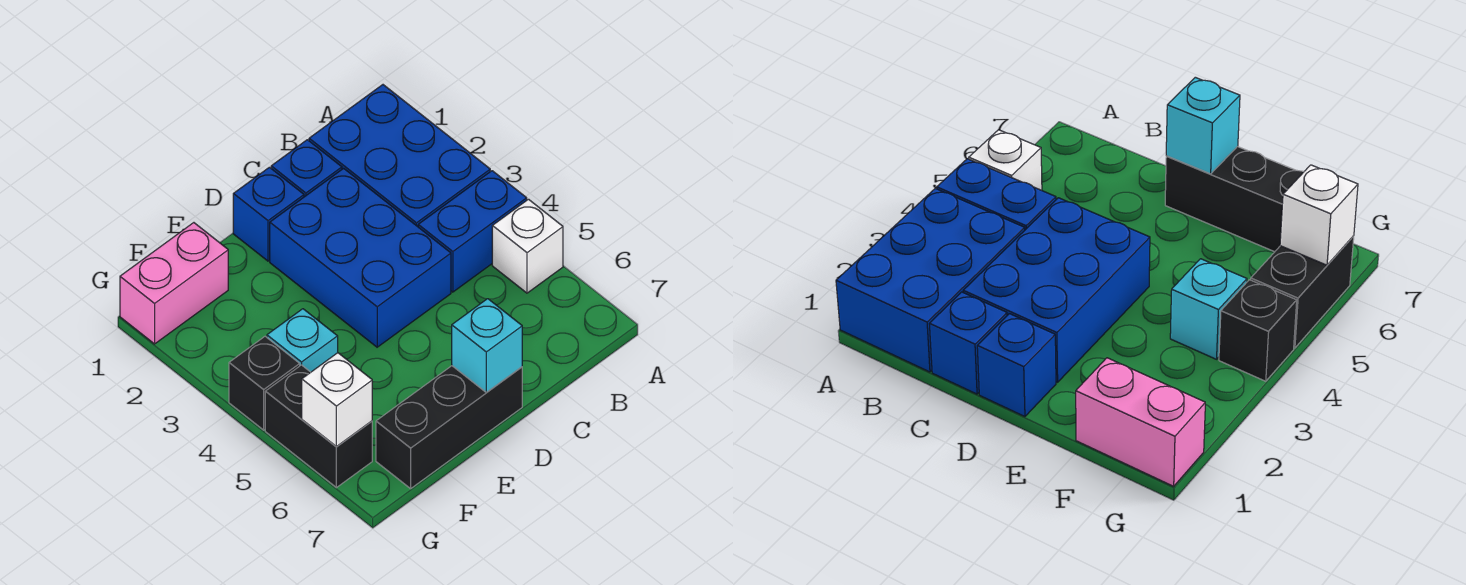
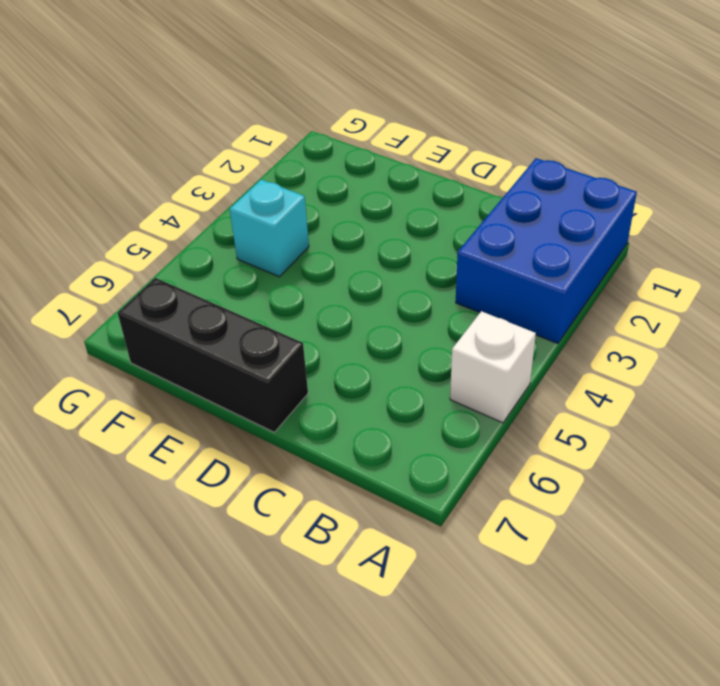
none -> blue 1x2 brick [418,171,527,292]
none -> blue 1x1 brick [271,140,342,197]
none -> blue 2x3 brick [270,168,451,347]

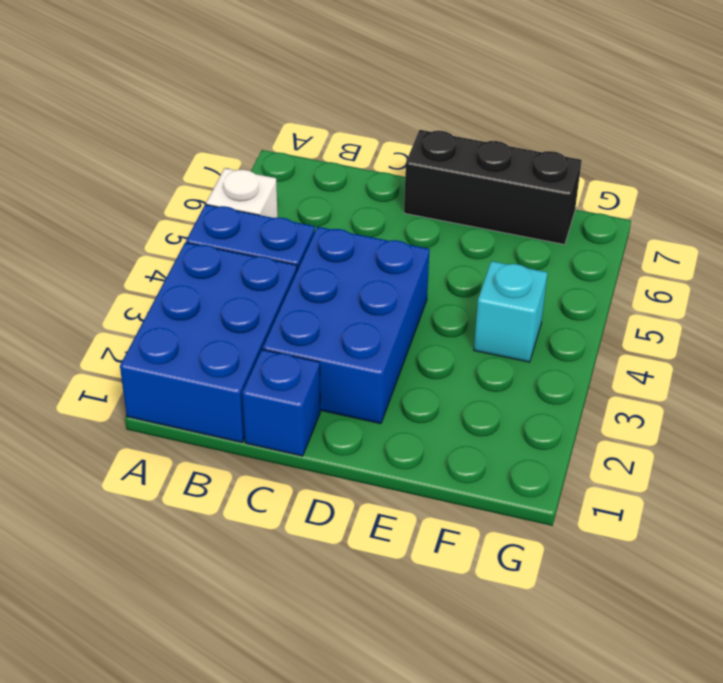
none -> blue 1x1 brick [233,167,304,261]
none -> pink 1x2 brick [120,223,228,344]
none -> black 1x1 brick [229,336,300,430]

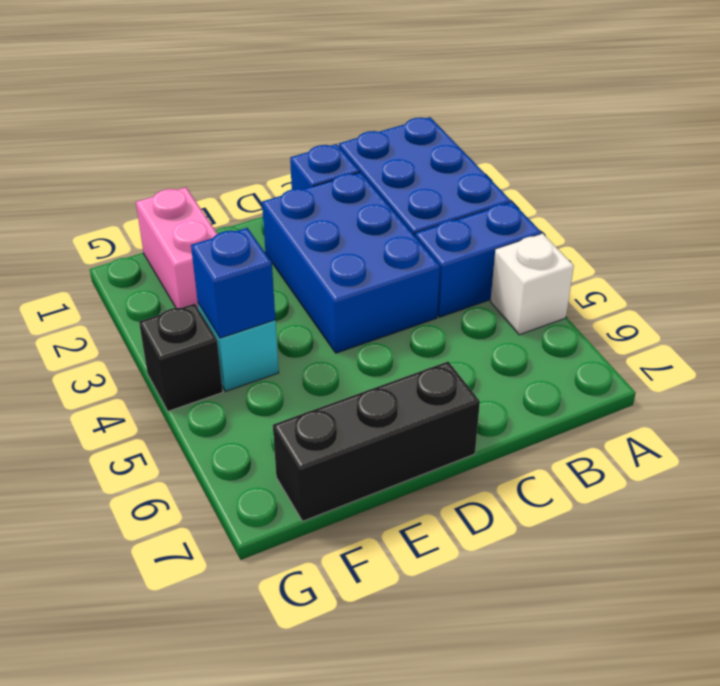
pink 1x2 brick [136,187,217,308] -> pink 1x2 brick turned to [120,223,228,344]
blue 1x1 brick [191,228,275,338] -> blue 1x1 brick moved to [233,167,304,261]
none -> black 1x2 brick [265,365,372,488]
none -> cyan 1x1 brick [452,299,522,393]
none -> white 1x1 brick [302,353,372,447]

